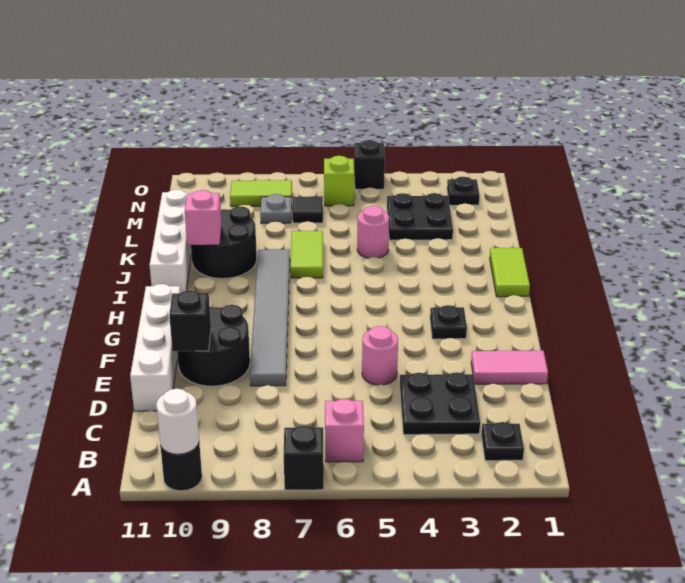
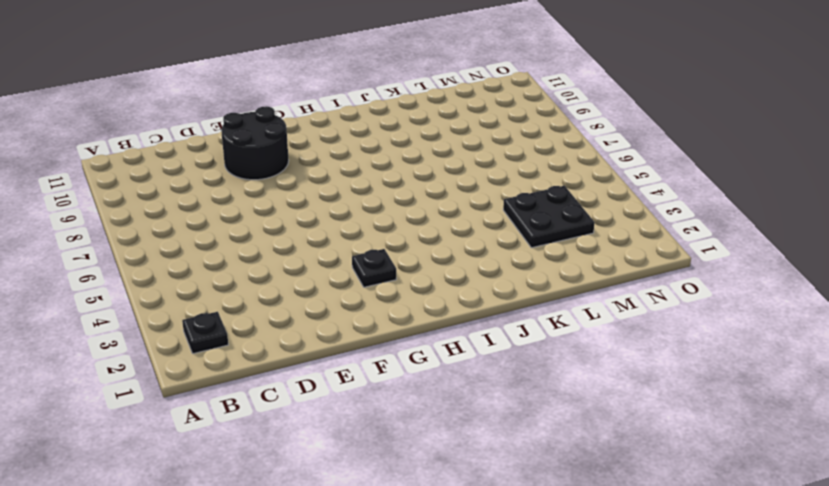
none -> black 1x1 brick [284,426,324,490]
none -> black 1x1 round brick [160,443,202,491]
none -> pink 1x1 brick [325,399,364,462]

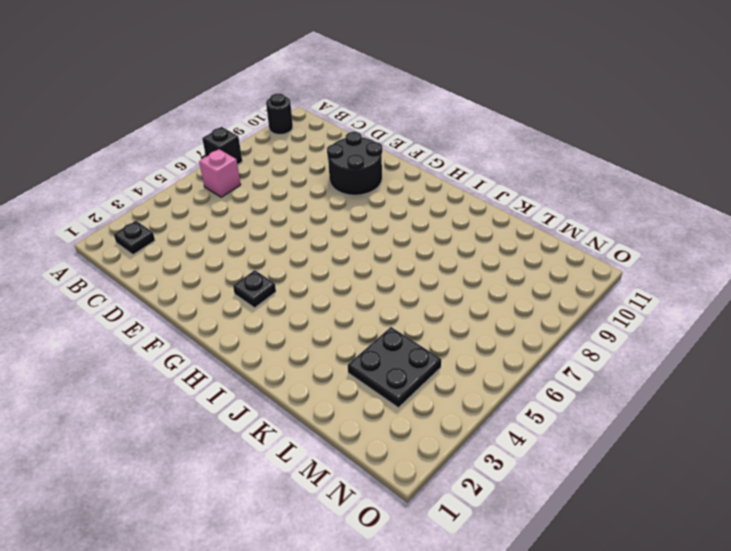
none -> black 2x2 plate [400,372,480,435]
none -> white 1x4 brick [130,284,180,411]
none -> pink 1x2 tile [471,351,548,384]

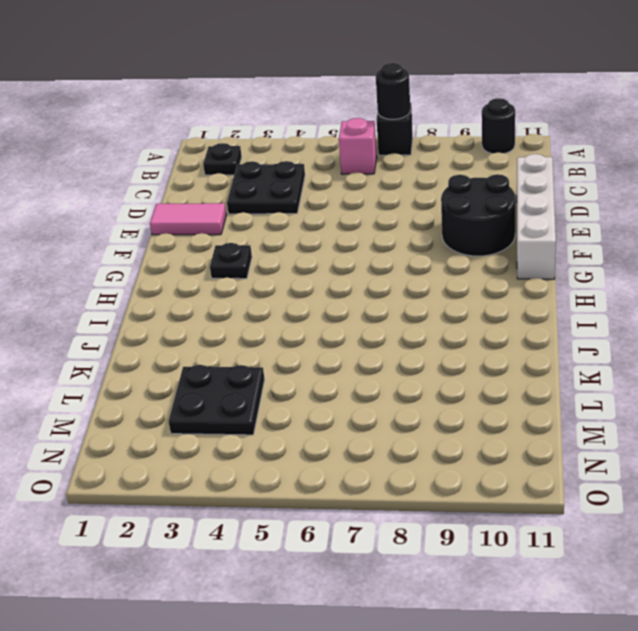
black 1x1 round brick [376,63,410,119] -> none
none -> pink 1x1 round brick [362,326,398,385]
none -> grey 1x6 tile [250,249,290,386]
none -> lime 1x2 tile [490,248,530,297]

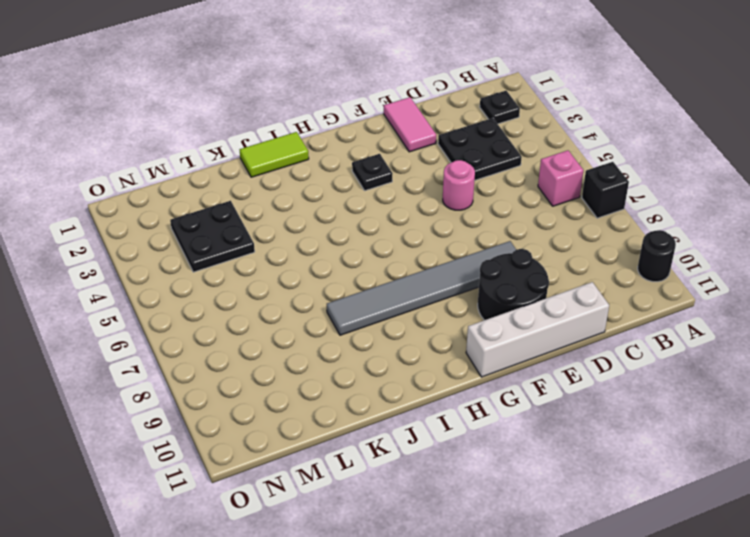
none -> white 1x4 brick [150,189,193,293]
none -> lime 1x2 tile [291,231,323,278]
none -> black 2x2 round brick [191,206,257,279]

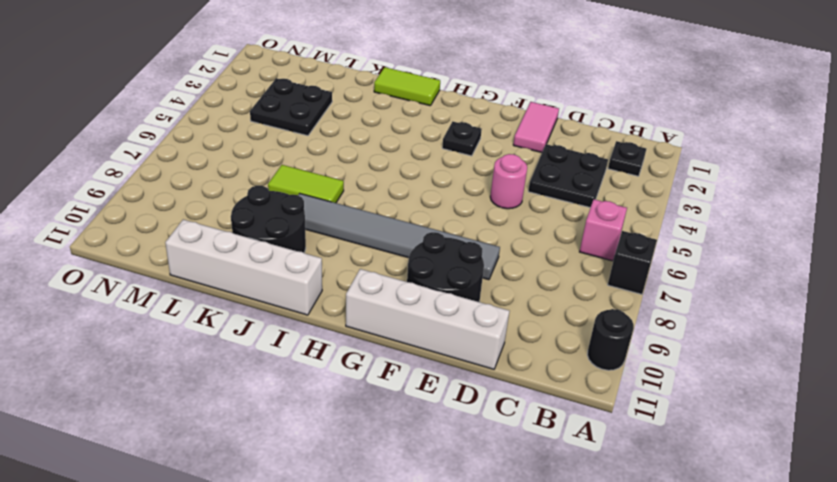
none -> pink 1x1 round brick [357,206,389,258]
none -> black 1x1 tile [292,196,323,223]
none -> grey 1x1 plate [260,194,292,223]

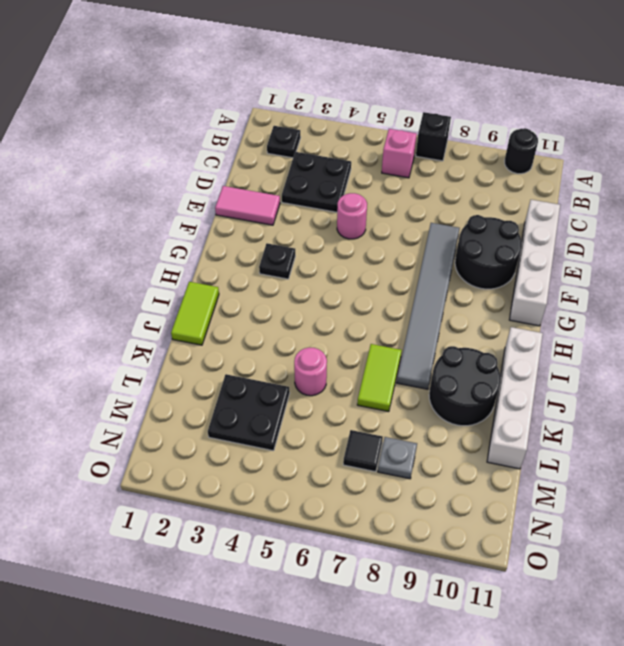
none -> black 1x1 plate [447,177,480,205]
none -> lime 1x1 brick [324,156,354,206]
none -> lime 1x2 tile [230,180,292,206]

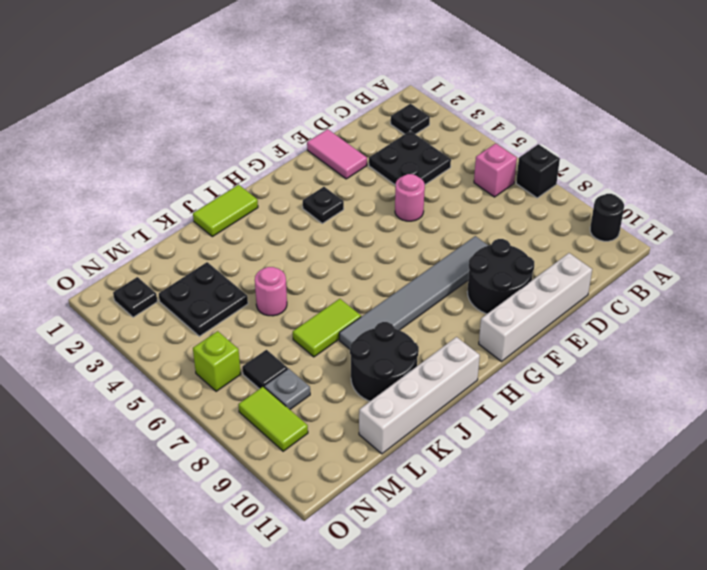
none -> black 1x1 brick [354,140,385,189]
none -> white 1x1 round brick [156,389,199,454]
none -> black 1x1 brick [169,291,211,351]

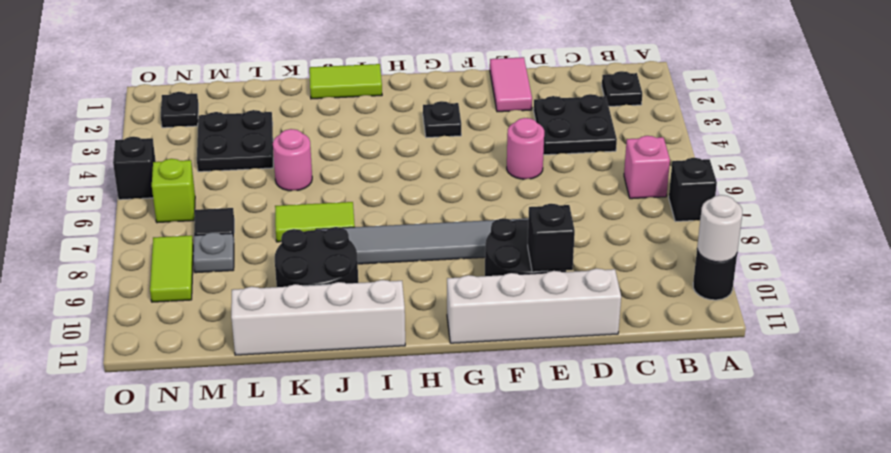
none -> pink 1x1 brick [185,190,222,245]

